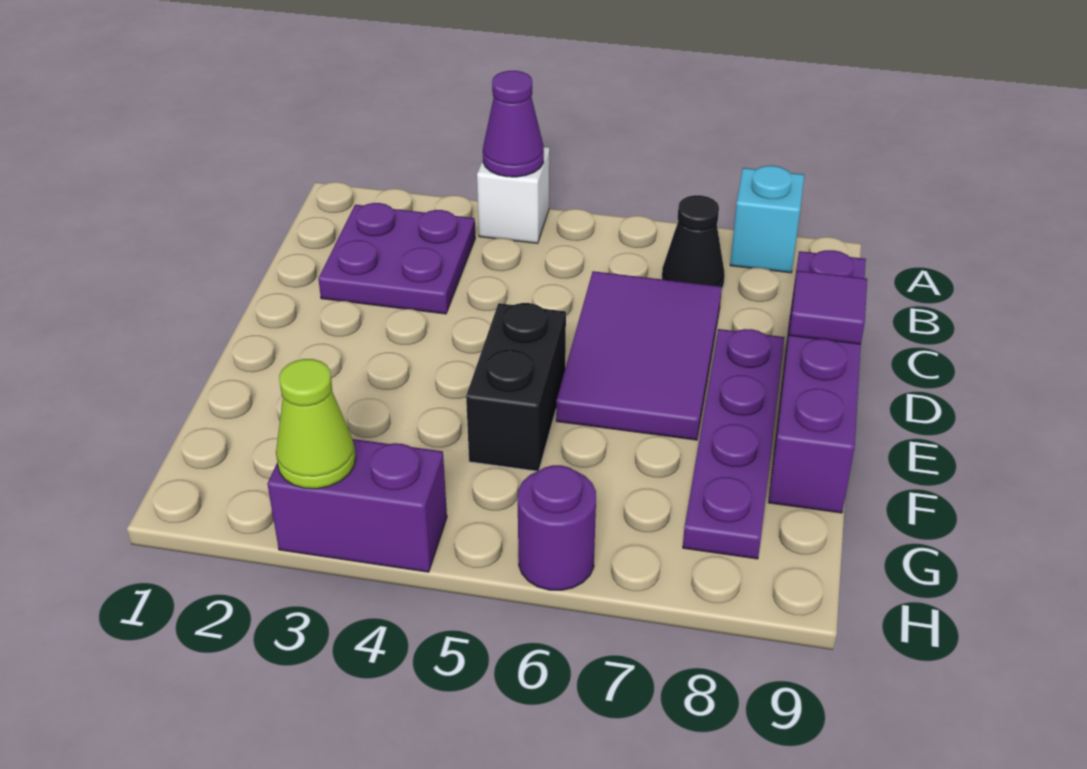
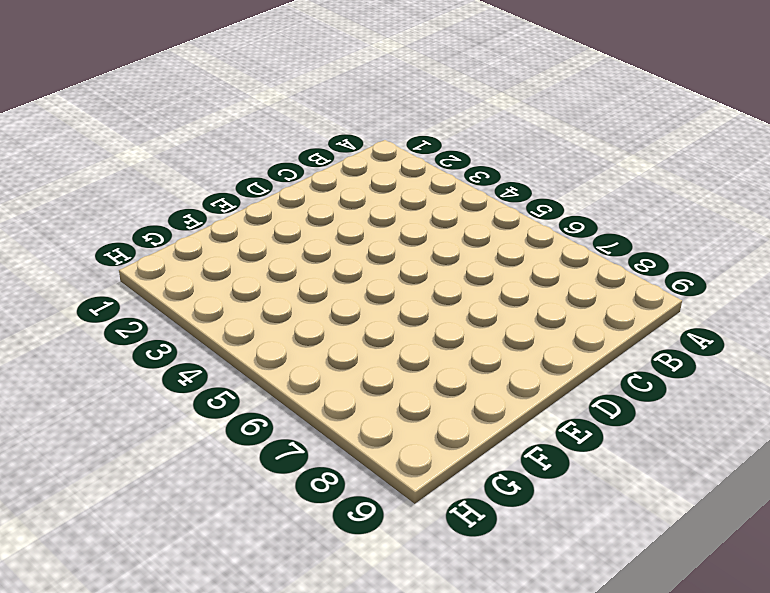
none -> white 1x1 brick [477,147,549,243]
none -> cyan 1x1 brick [730,166,804,273]
none -> purple 2x2 plate [318,203,475,314]

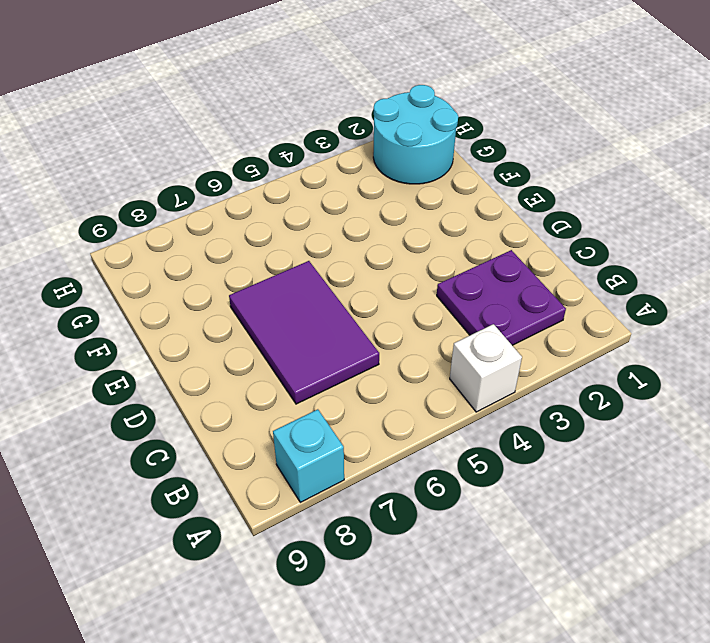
cyan 2x2 round brick [373,85,458,184] -> none
none -> black 1x1 cone [662,195,725,288]
none -> purple 1x4 brick [768,250,866,513]
none -> purple 1x4 plate [683,329,785,559]

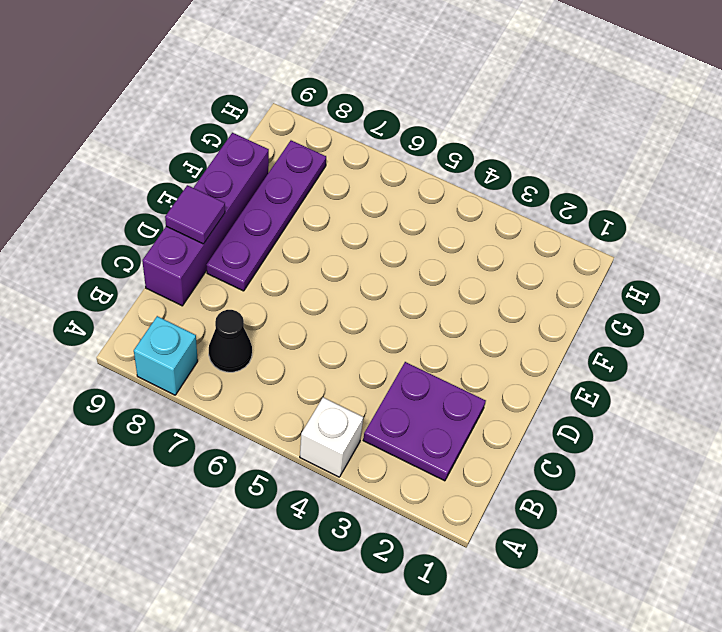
none -> purple 2x3 tile [556,271,722,440]
none -> black 1x2 brick [466,303,566,471]
none -> purple 1x2 brick [267,439,447,572]

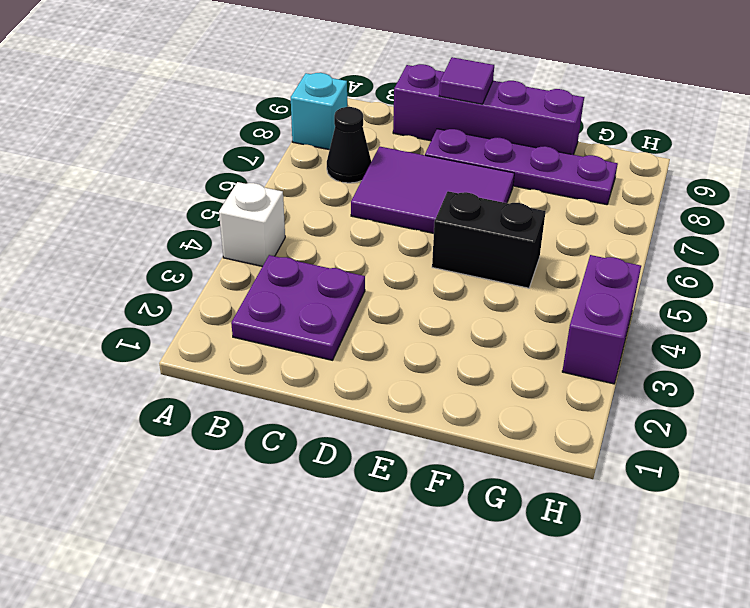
none -> purple 1x1 round brick [518,465,596,590]
none -> purple 1x1 cone [483,71,544,177]
none -> lime 1x1 cone [276,359,356,489]

